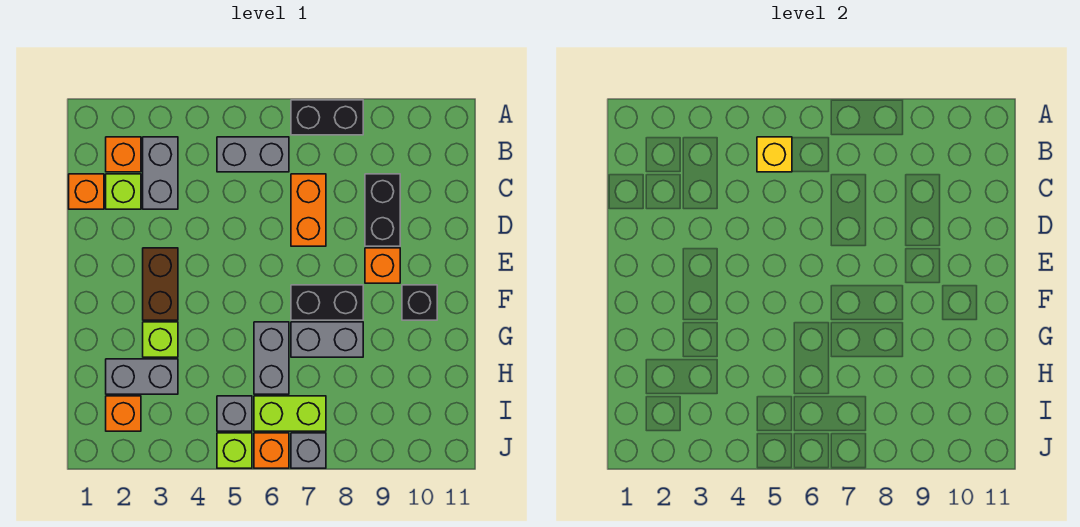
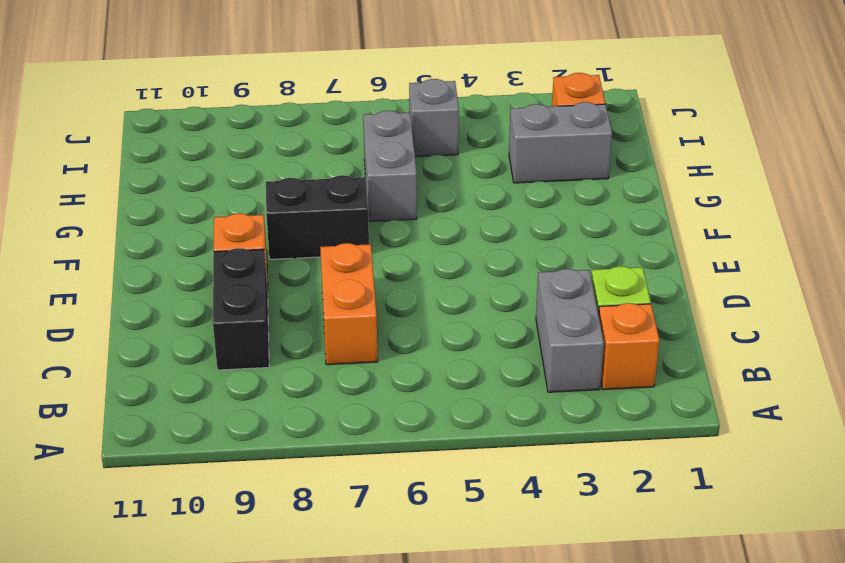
none -> black 1x2 brick [291,100,363,135]
none -> grey 1x2 brick [217,137,289,172]
none -> orange 1x1 brick [69,174,104,209]

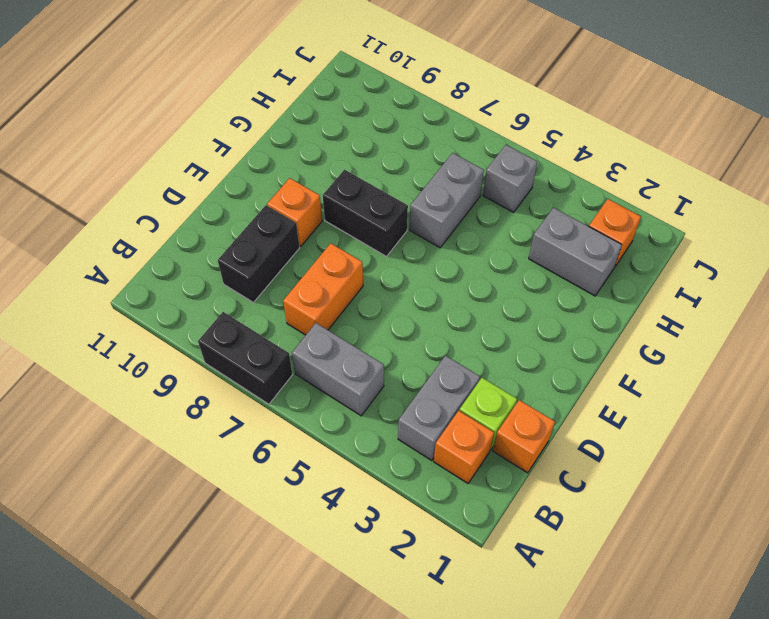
none -> brown 1x2 brick [143,248,178,320]
none -> black 1x1 brick [402,285,437,320]
none -> lime 1x1 brick [143,322,178,357]

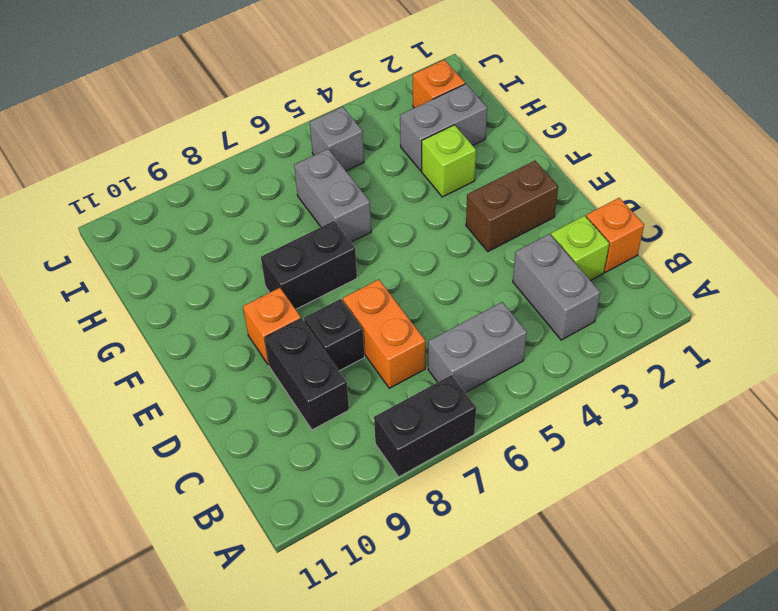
black 1x1 brick [304,299,364,371] -> black 1x1 brick moved to [402,285,437,320]
brown 1x2 brick [466,161,558,251] -> brown 1x2 brick turned to [143,248,178,320]
none -> orange 1x1 brick [106,137,141,172]
none -> grey 1x2 brick [291,322,363,357]
none -> lime 1x2 brick [254,396,326,431]

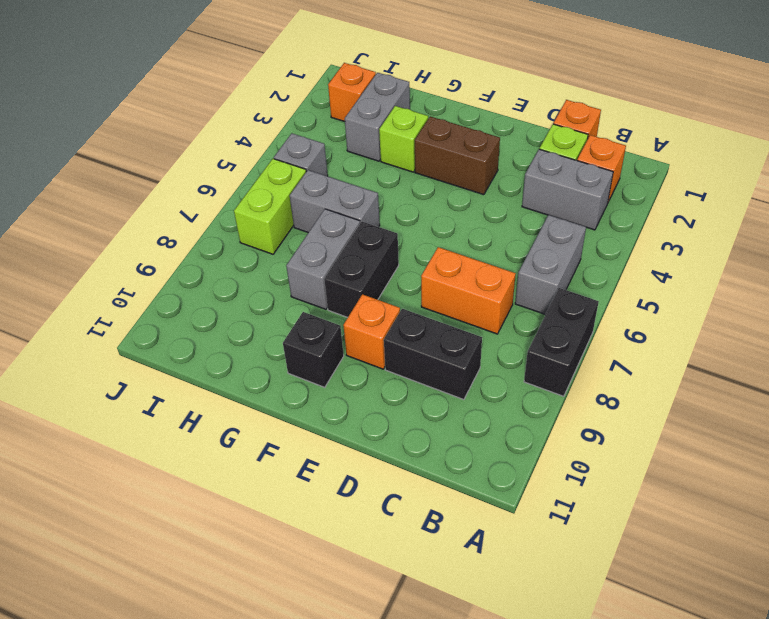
none -> lime 1x1 brick [217,433,252,468]
none -> orange 1x1 brick [254,433,289,468]
none -> grey 1x1 brick [291,433,326,468]

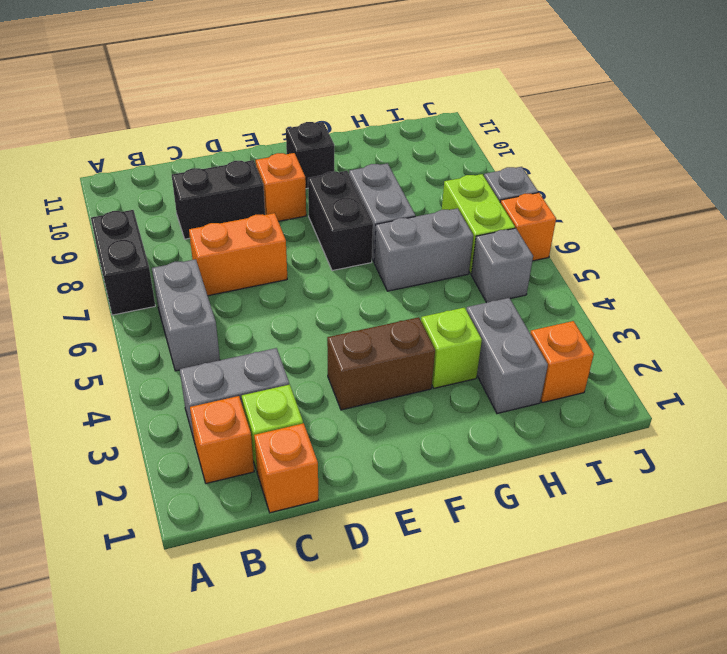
none -> lime 1x1 brick [217,433,252,468]
none -> yellow 1x1 brick [757,137,792,172]

